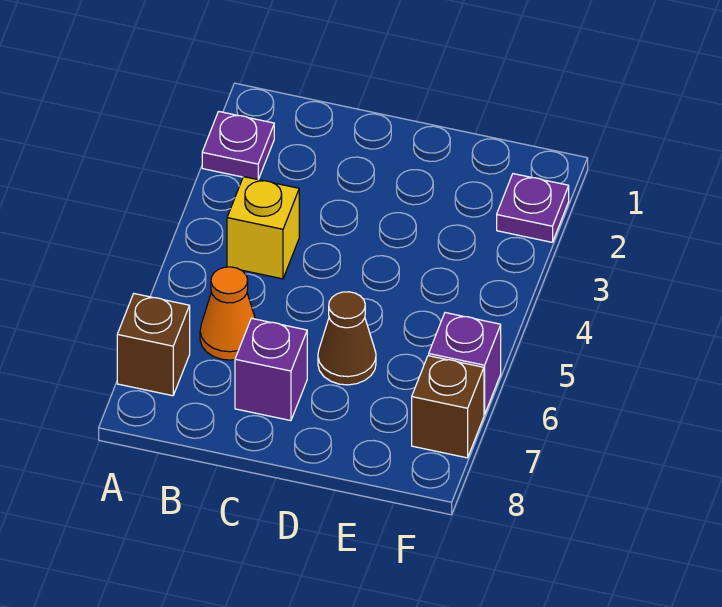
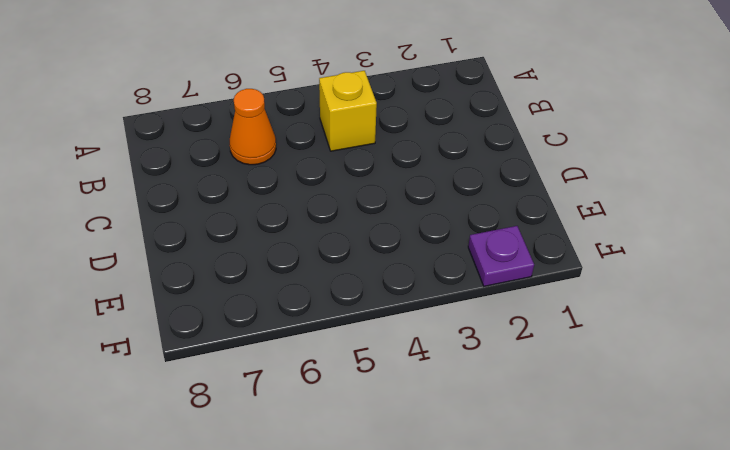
none -> purple 1x1 plate [202,111,274,180]
none -> brown 1x1 brick [117,294,190,396]

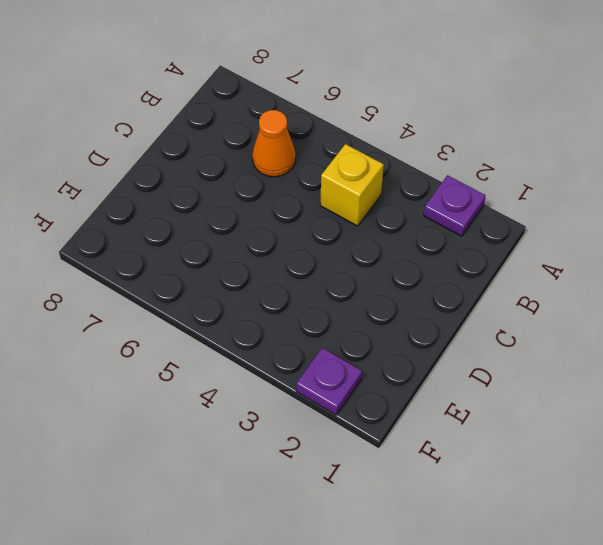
none -> brown 1x1 brick [117,294,190,396]
none -> purple 1x1 brick [235,318,307,421]

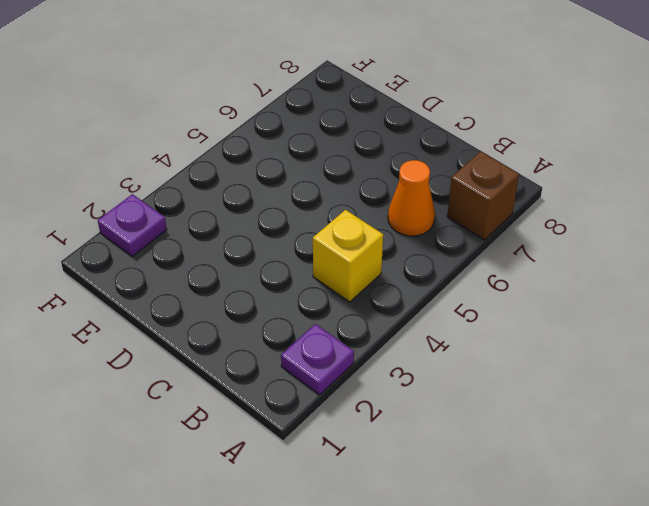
none -> purple 1x1 brick [235,318,307,421]
none -> brown 1x1 cone [318,292,376,385]

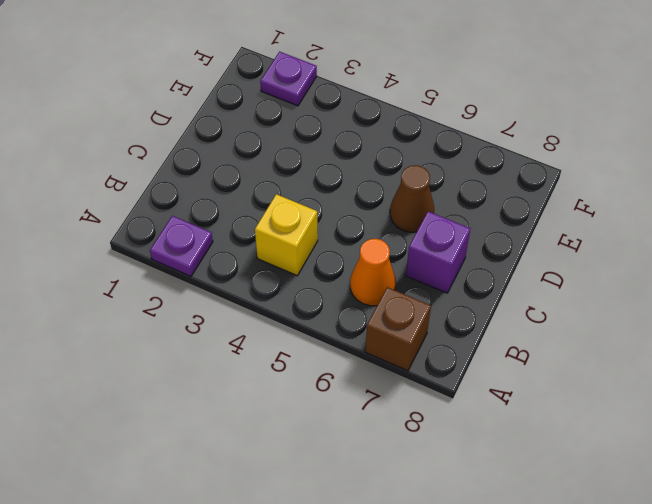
none -> purple 1x1 brick [429,313,501,415]
none -> brown 1x1 brick [412,356,484,458]

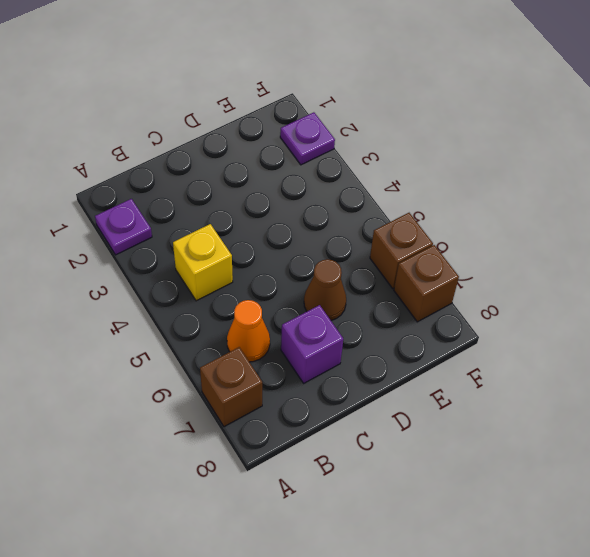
brown 1x1 brick [370,213,433,288] -> purple 1x1 brick [429,313,501,415]

